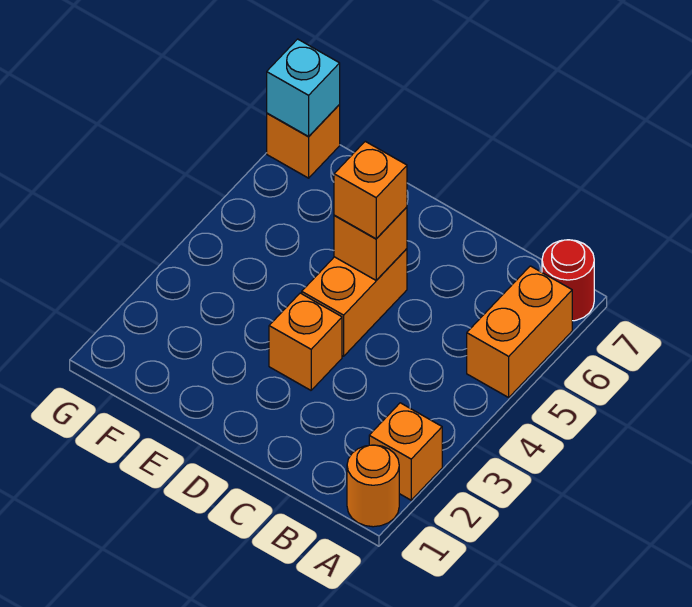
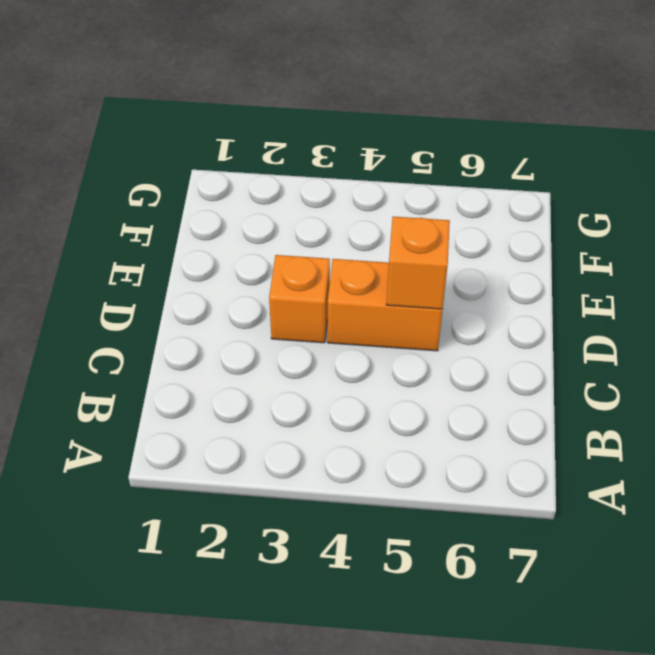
none -> orange 1x1 round brick [347,445,399,527]
none -> orange 1x1 brick [369,403,442,500]

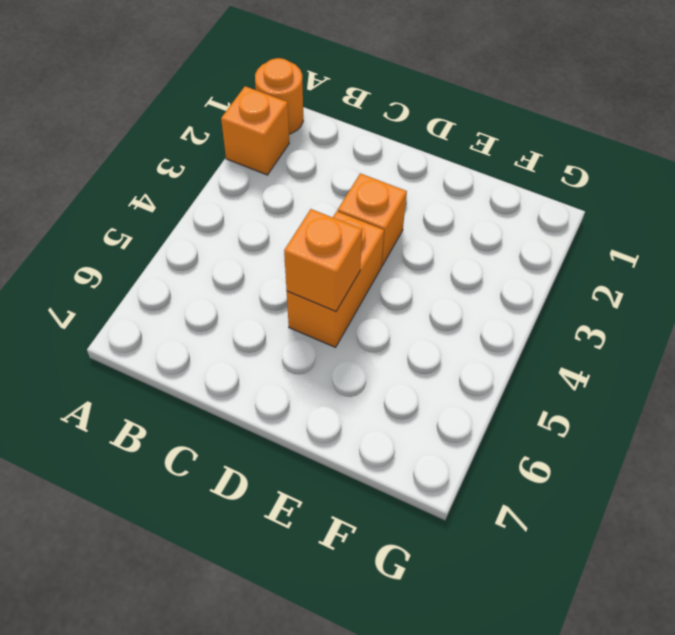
none -> orange 1x2 brick [467,266,572,397]
none -> red 1x1 round brick [542,240,594,321]

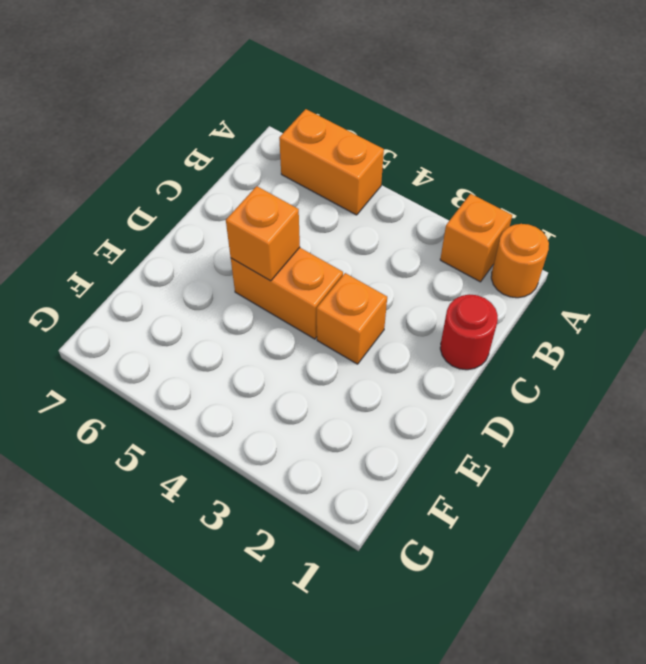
red 1x1 round brick [440,294,498,370] -> red 1x1 round brick moved to [542,240,594,321]
none -> orange 1x1 brick [267,105,340,178]
none -> cyan 1x1 brick [267,39,340,136]

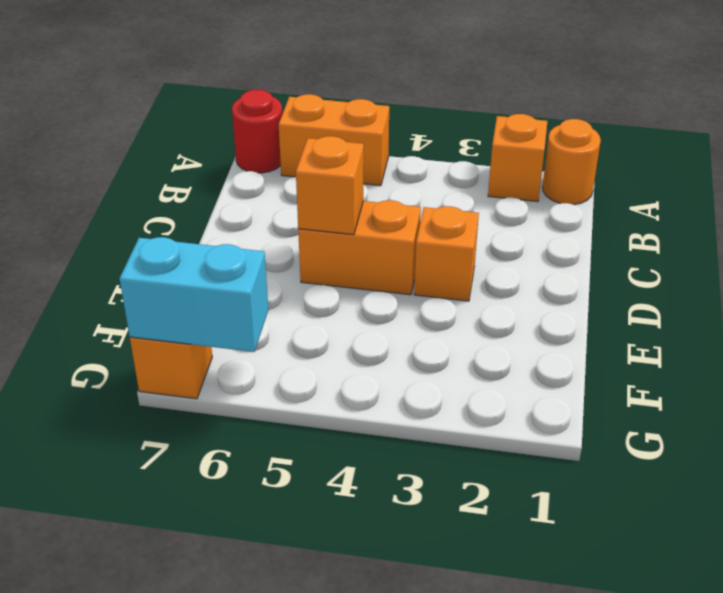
cyan 1x2 brick [120,237,269,352] -> cyan 1x1 brick [267,39,340,136]
none -> orange 1x1 brick [334,141,407,239]

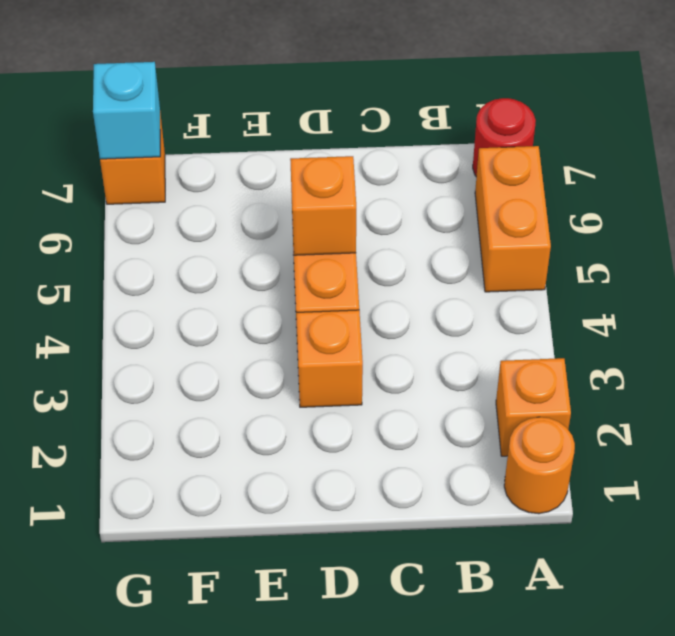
none -> orange 1x1 brick [334,141,407,239]

